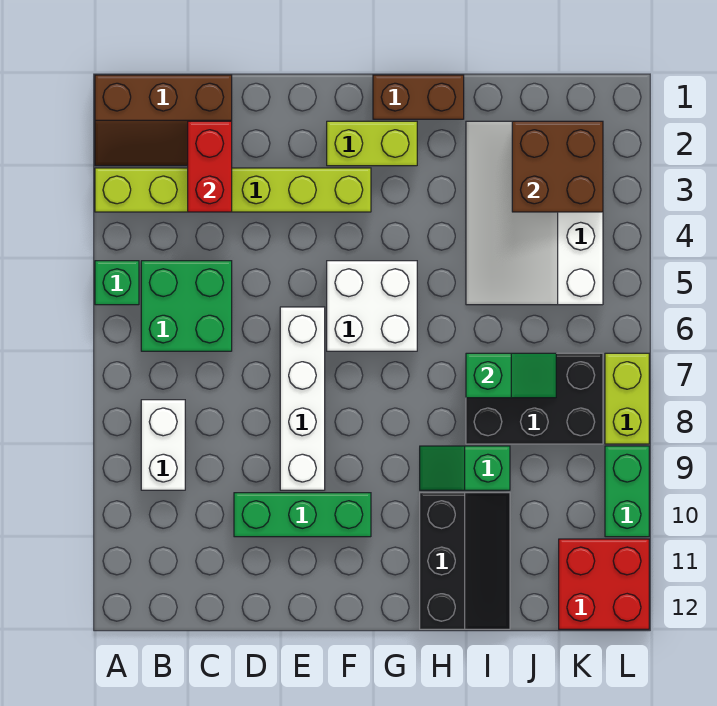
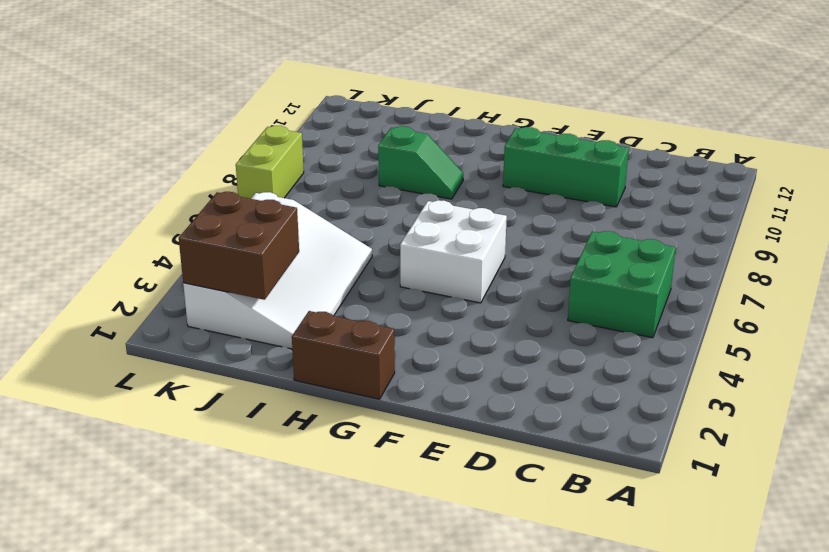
none -> brown 2x3 slope [95,75,232,166]
none -> lime 1x6 brick [95,168,371,212]
none -> green 1x1 brick [95,261,139,305]

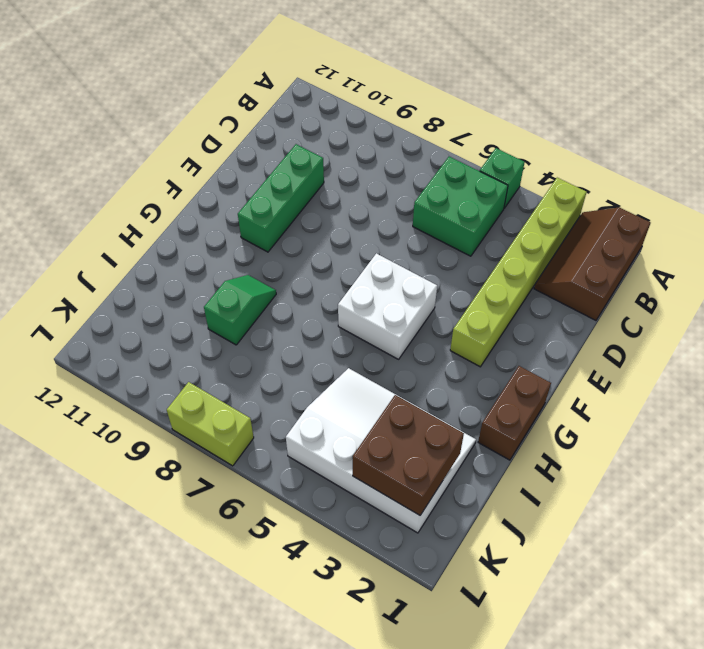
none -> white 1x2 brick [141,400,185,490]
none -> white 1x4 brick [280,307,325,490]
none -> lime 1x2 brick [327,121,417,166]

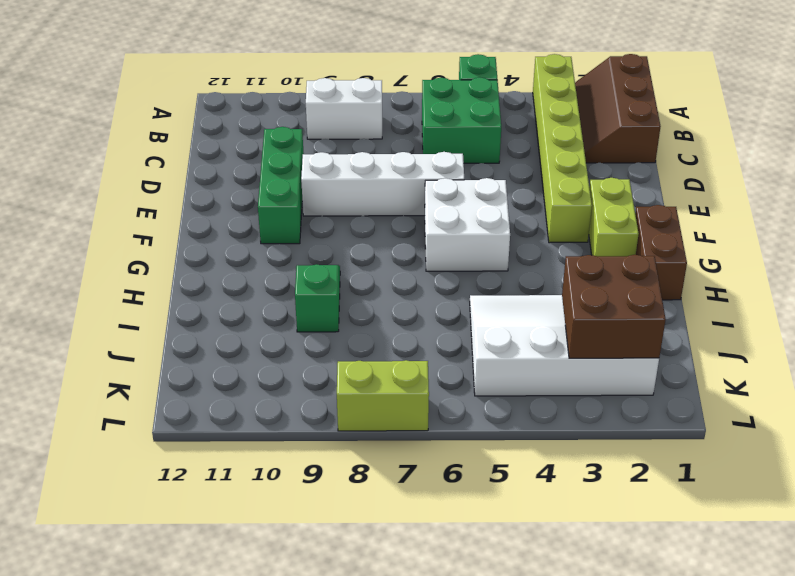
none -> black 2x3 slope [420,493,510,629]
none -> black 2x3 brick [466,353,603,444]
none -> red 2x2 brick [559,539,649,629]

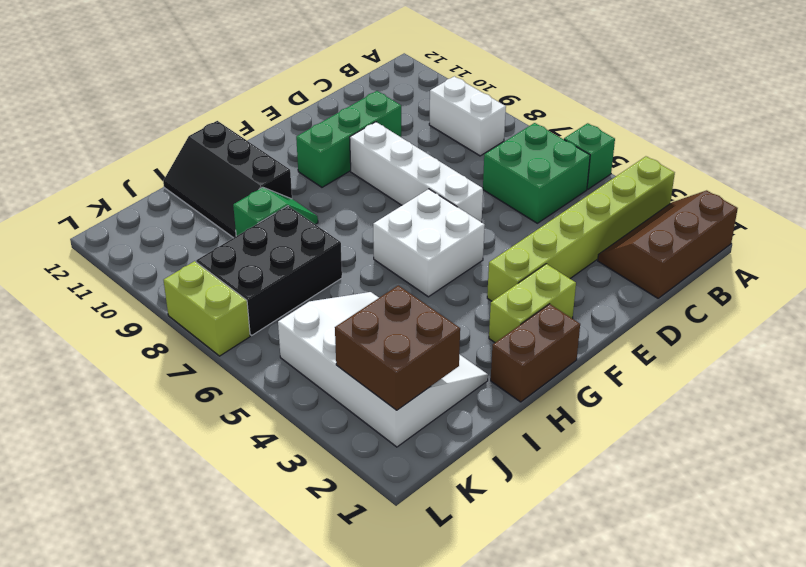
none -> red 2x2 brick [559,539,649,629]
none -> green 1x2 brick [605,446,649,537]
none -> red 1x2 brick [188,121,232,212]

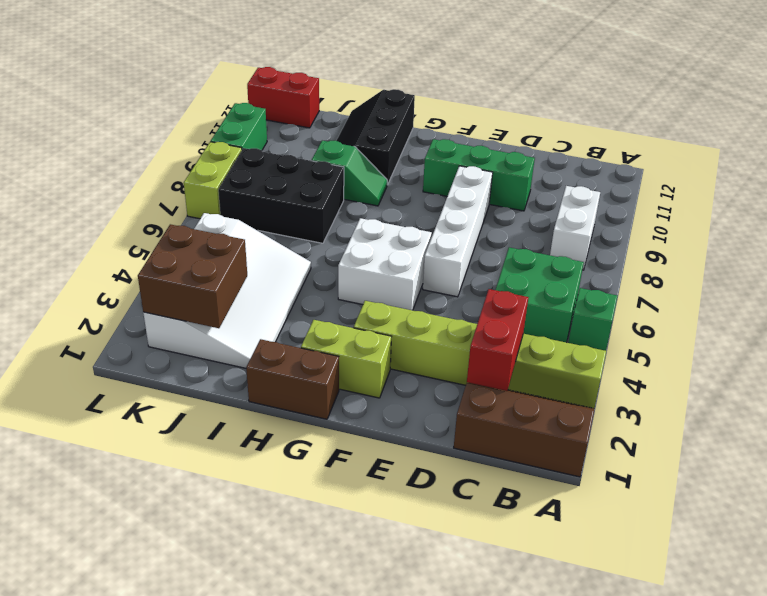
red 1x2 brick [247,67,319,128] -> red 2x2 brick [559,539,649,629]
none -> green 1x2 slope [466,353,556,398]

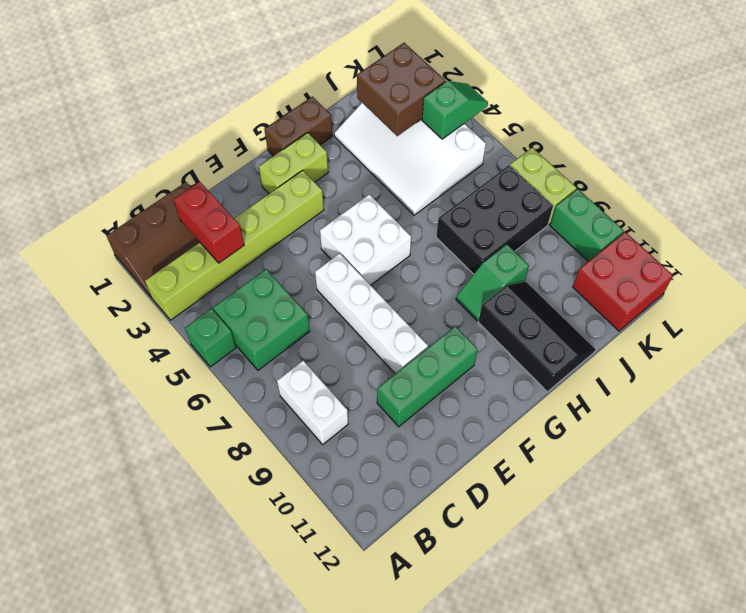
green 1x2 slope [422,81,488,139] -> green 1x2 slope moved to [466,353,556,398]

